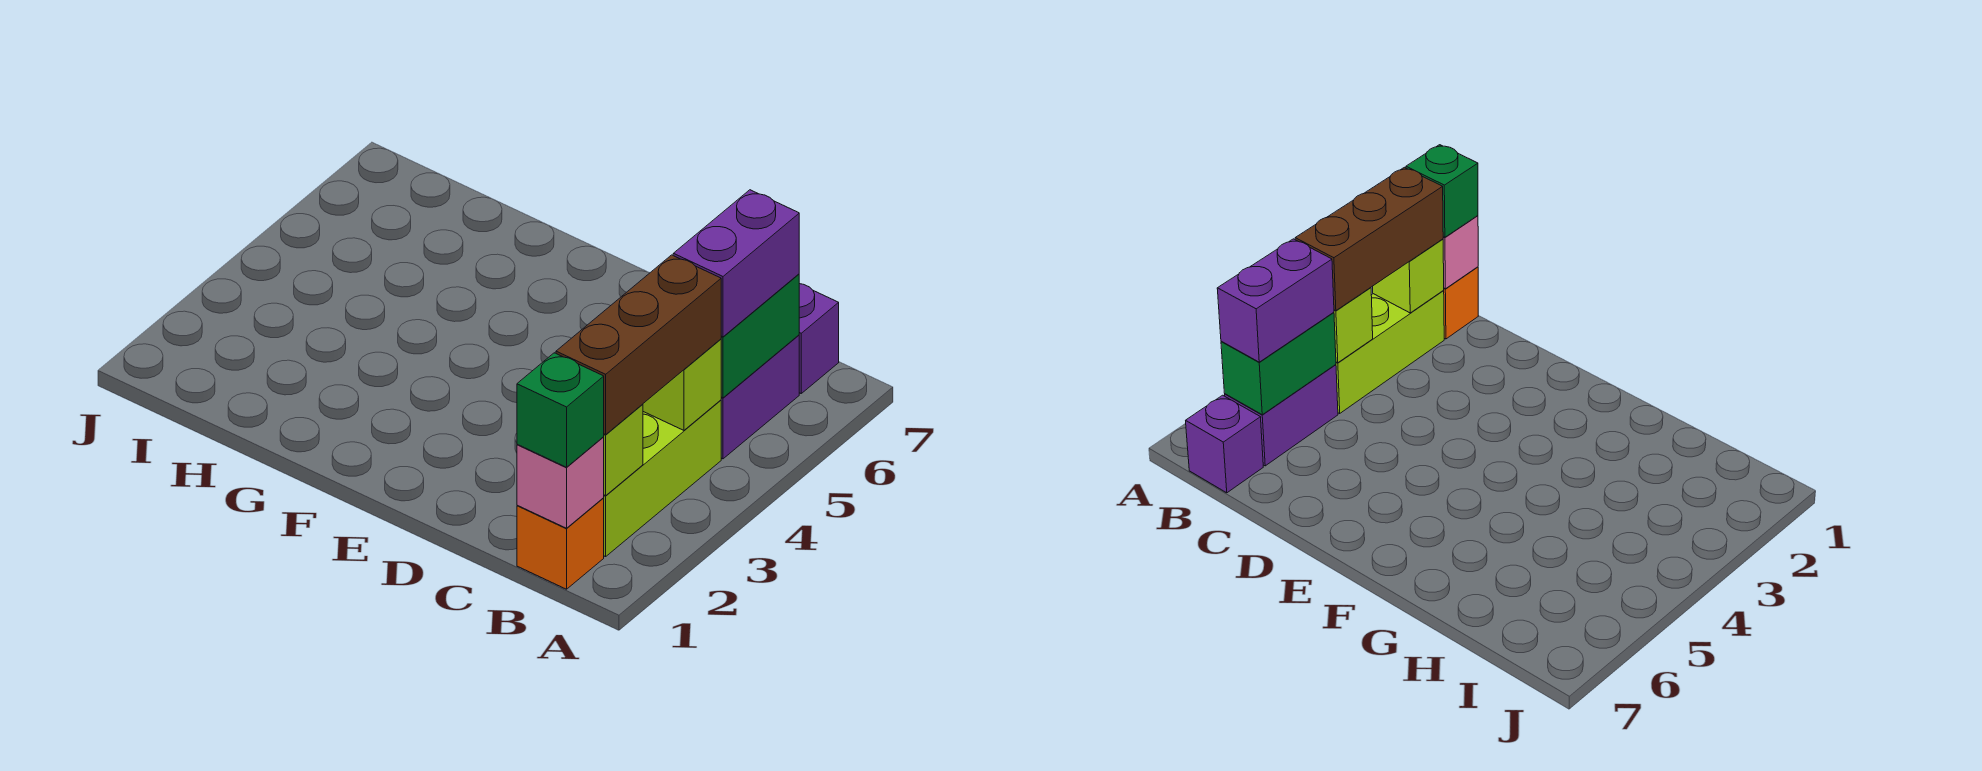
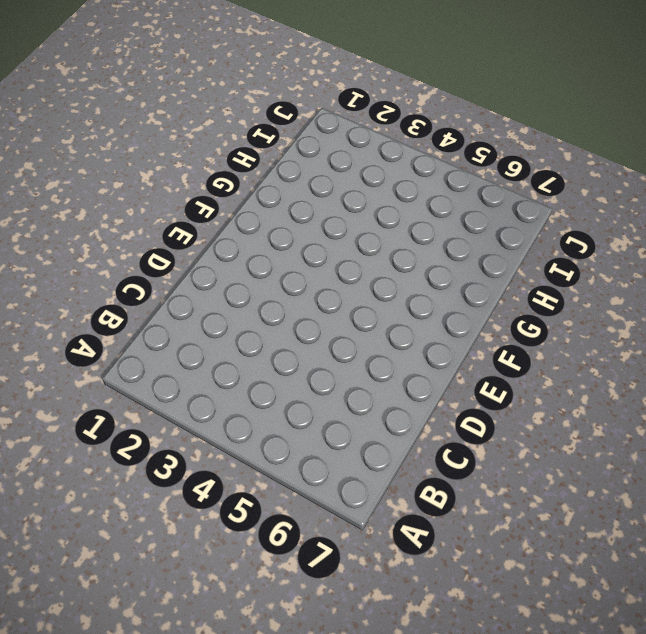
none -> orange 1x1 brick [517,498,604,589]
none -> lime 1x3 brick [604,400,721,557]

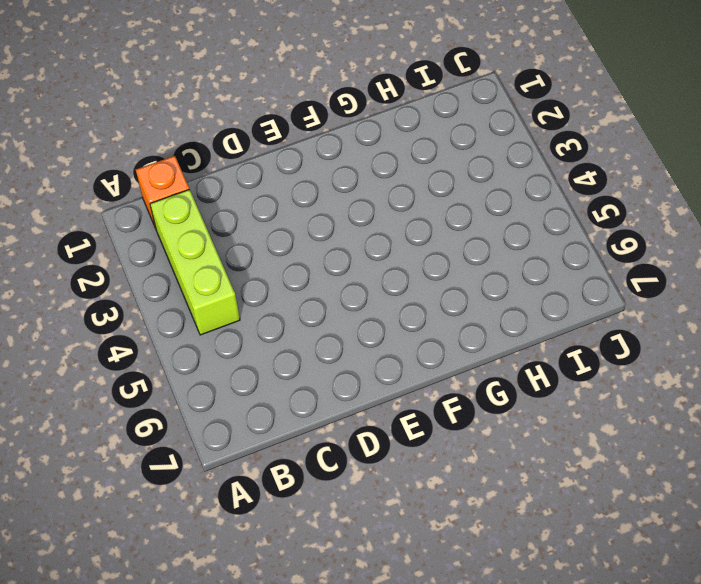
none -> purple 1x2 brick [721,335,799,459]
none -> purple 1x1 brick [799,284,839,393]

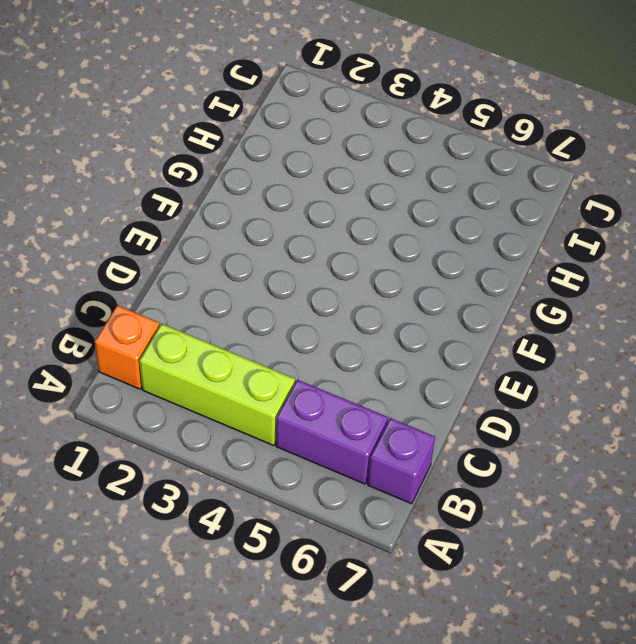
none -> pink 1x1 brick [517,437,604,528]
none -> lime 1x1 brick [604,404,643,496]

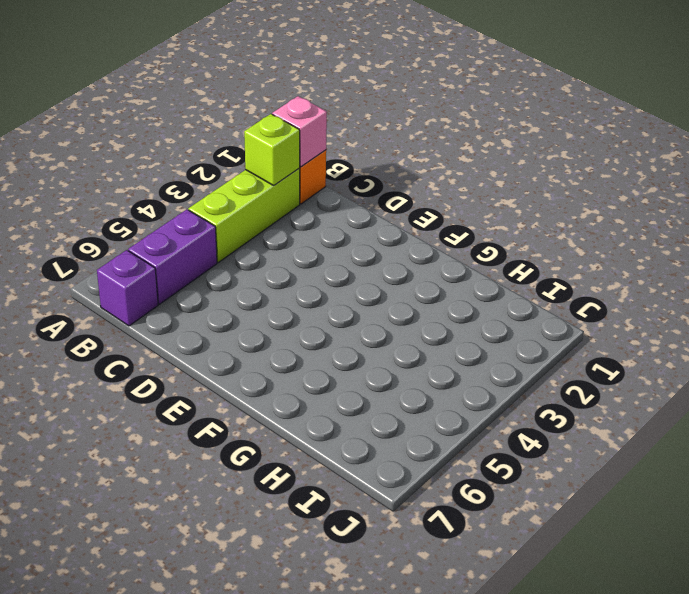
none -> lime 1x1 brick [643,339,721,430]
none -> green 1x2 brick [721,274,799,398]

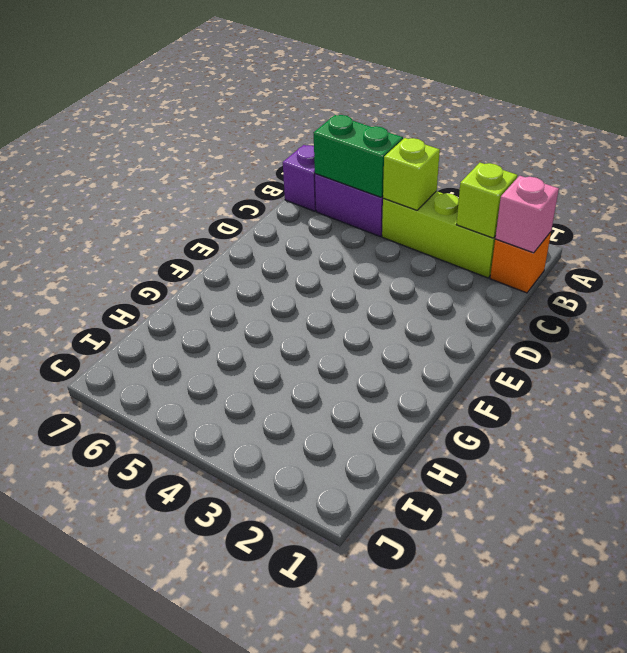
none -> green 1x1 brick [517,353,604,467]
none -> brown 1x3 brick [556,255,721,435]

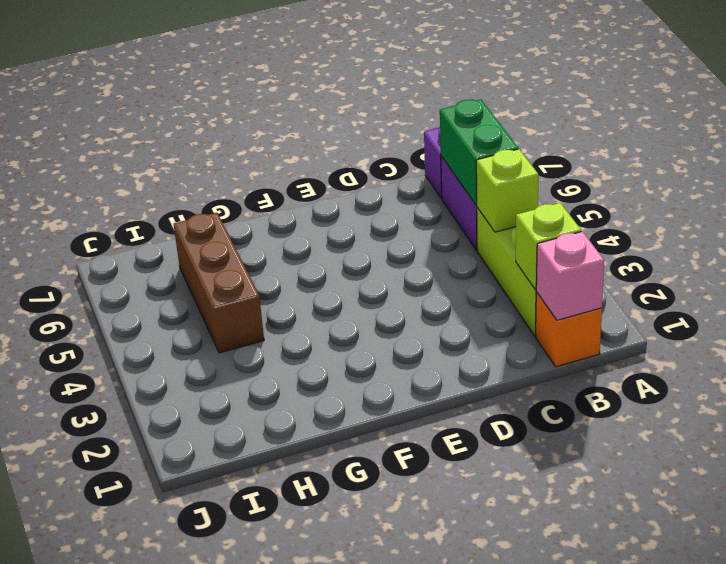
brown 1x3 brick [174,213,264,353] -> brown 1x3 brick moved to [556,255,721,435]
none -> green 1x1 brick [517,353,604,467]
none -> purple 1x2 brick [673,190,799,337]

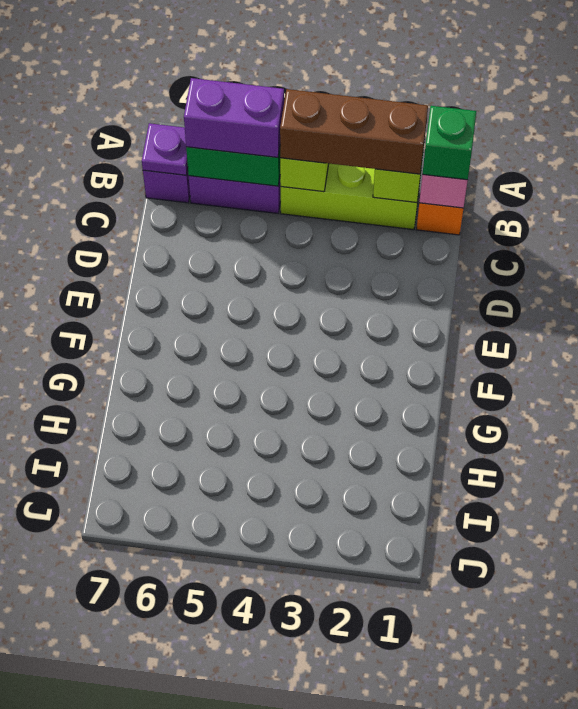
purple 1x1 plate [142,123,188,175] -> none

